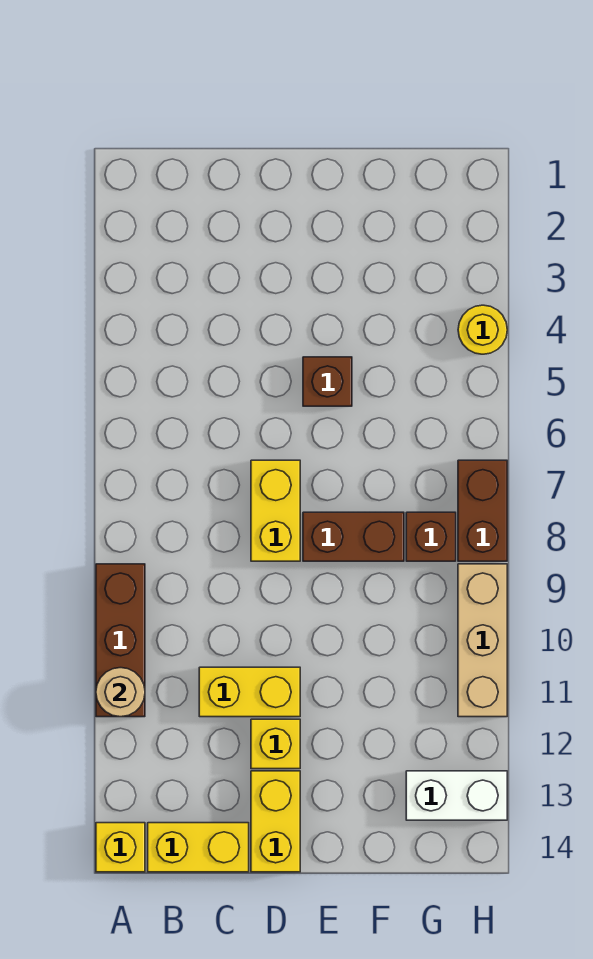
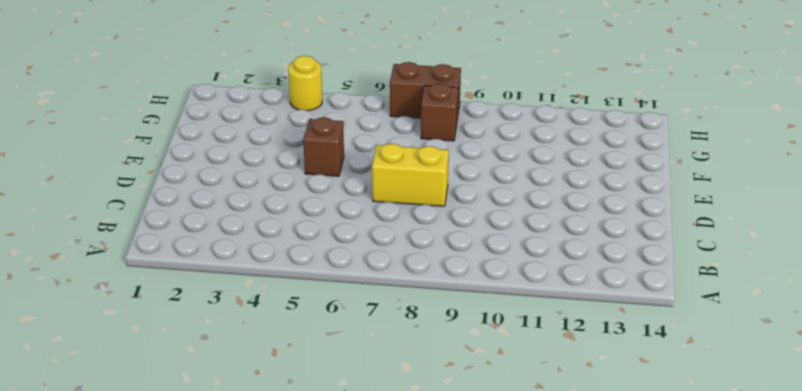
none -> brown 1x3 brick [96,564,145,717]
none -> yellow 1x1 brick [96,823,145,872]
none -> yellow 1x2 brick [148,823,249,872]

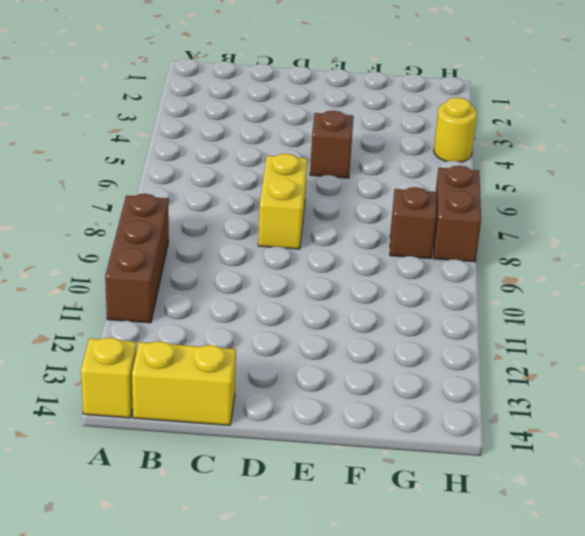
none -> yellow 1x2 brick [199,667,300,717]
none -> yellow 1x1 brick [251,719,300,769]
none -> yellow 1x2 brick [251,771,300,872]

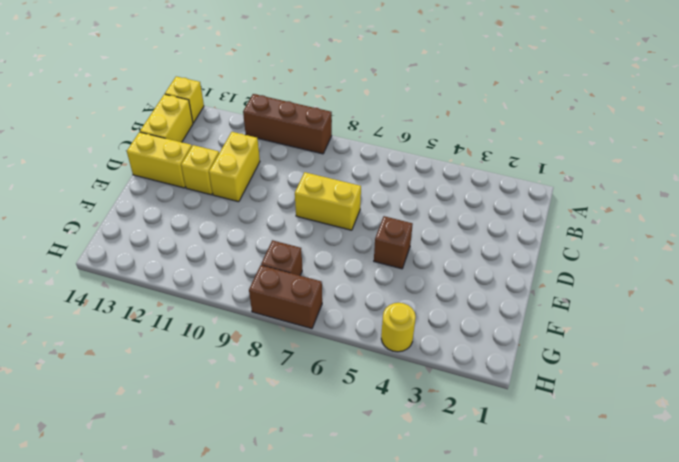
none -> brown 1x2 brick [303,512,404,561]
none -> white 1x2 brick [406,771,507,820]
none -> tan 1x3 brick [458,564,507,717]

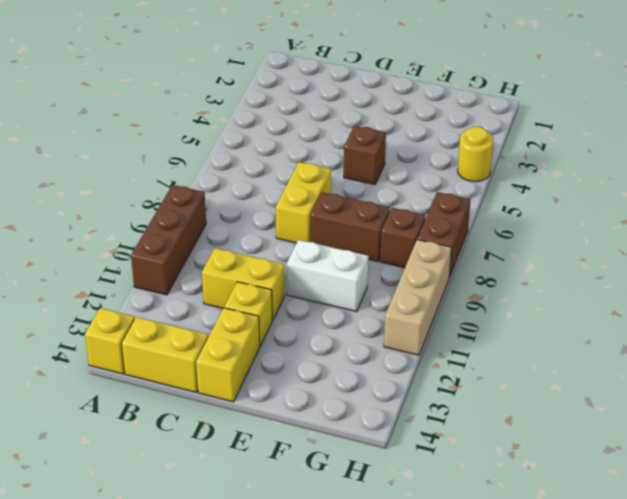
white 1x2 brick [287,240,368,312] -> white 1x2 brick moved to [406,771,507,820]
none -> tan 1x1 round brick [96,668,145,717]

